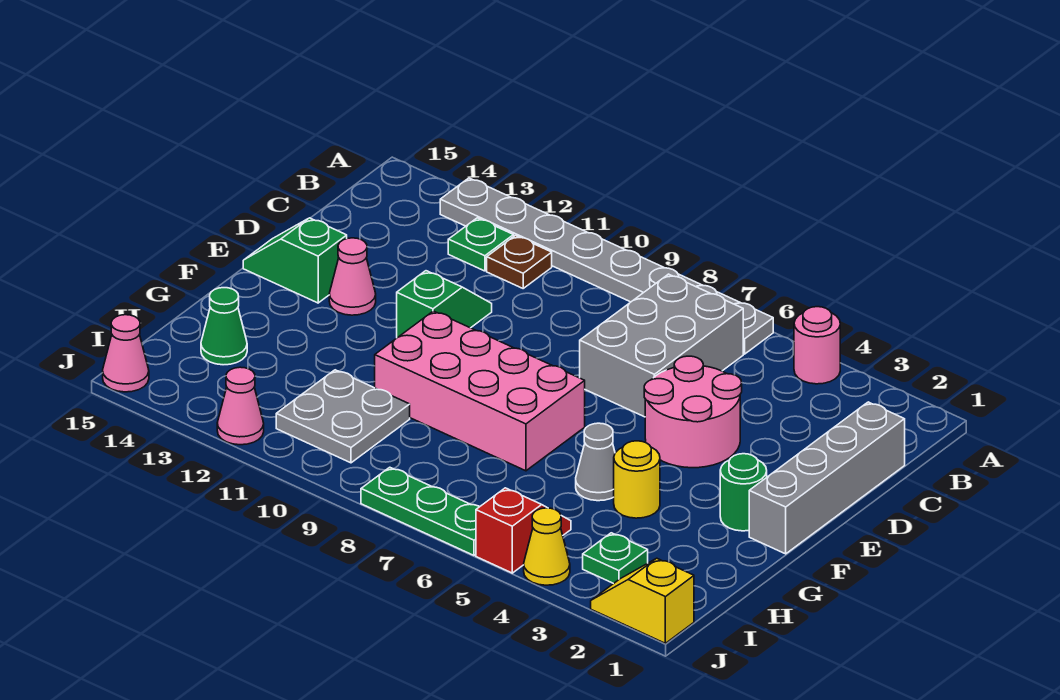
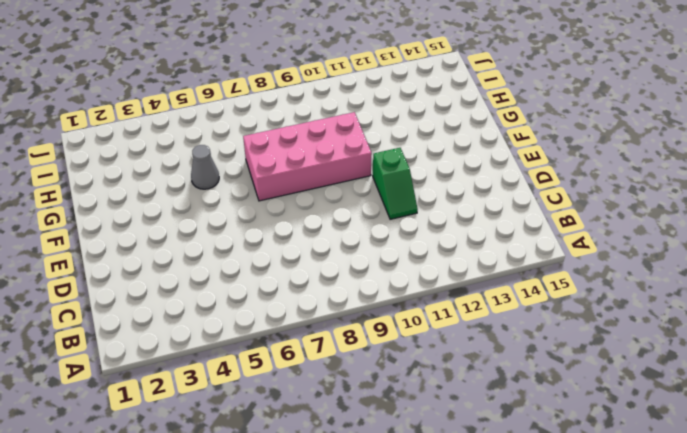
none -> pink 1x1 round brick [794,307,840,384]
none -> grey 1x8 plate [440,178,773,354]
none -> grey 2x3 brick [580,274,743,417]

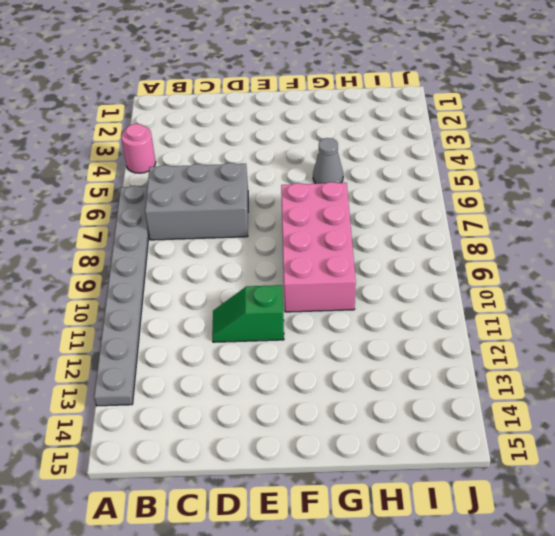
none -> brown 1x1 plate [487,236,552,288]
none -> green 1x1 plate [448,218,514,271]
none -> grey 1x4 brick [749,402,905,554]

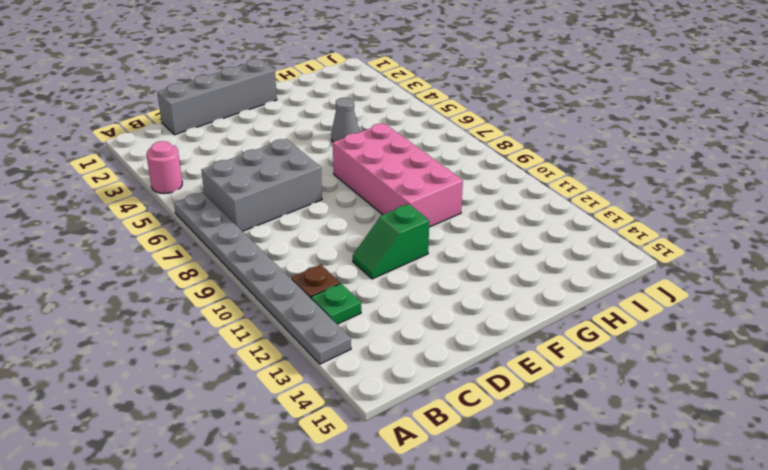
none -> pink 2x2 round brick [644,356,742,468]
none -> pink 1x1 cone [329,238,376,315]
none -> green 1x2 slope [243,218,347,303]

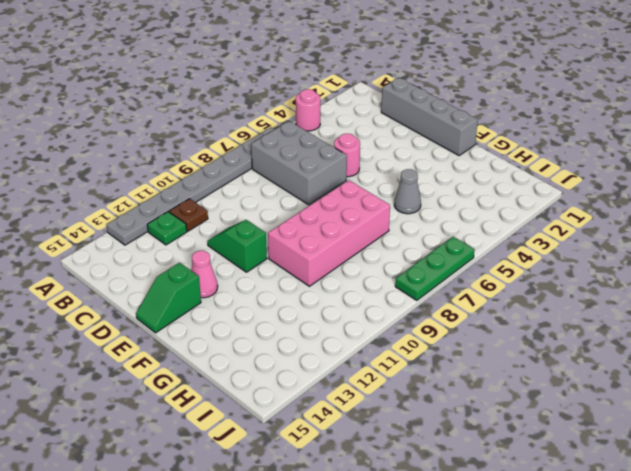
pink 1x1 round brick [334,134,360,177] -> pink 2x2 round brick [644,356,742,468]
none -> green 1x1 round brick [720,454,767,531]
none -> yellow 1x1 round brick [614,441,660,518]
none -> grey 2x2 plate [276,370,410,463]

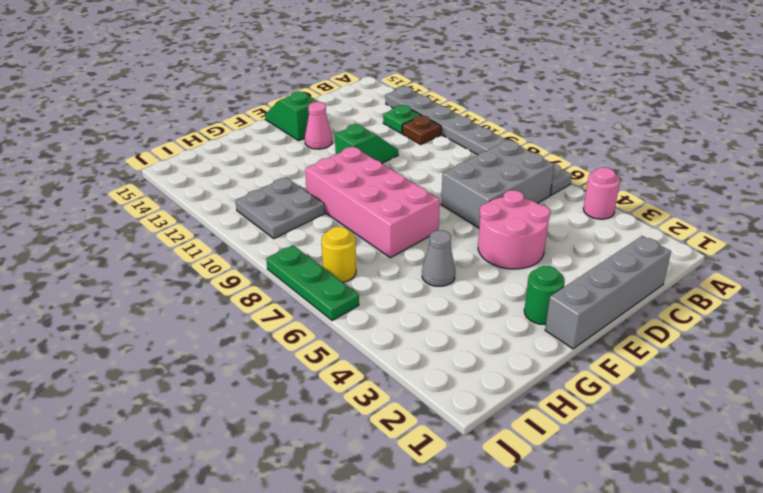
yellow 1x1 round brick [321,227,356,282] -> yellow 1x1 round brick moved to [614,441,660,518]
none -> green 1x1 cone [201,288,247,365]
none -> green 1x1 plate [583,533,648,584]
none -> red 1x2 slope [476,488,571,573]

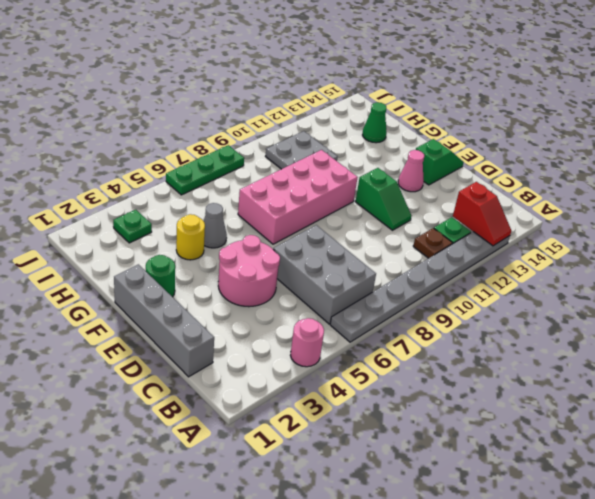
red 1x2 slope [453,182,511,246] -> red 1x2 slope moved to [476,488,571,573]
none -> yellow 1x2 slope [591,558,694,643]
none -> yellow 1x1 cone [524,508,570,585]
none -> pink 1x1 cone [217,367,264,445]

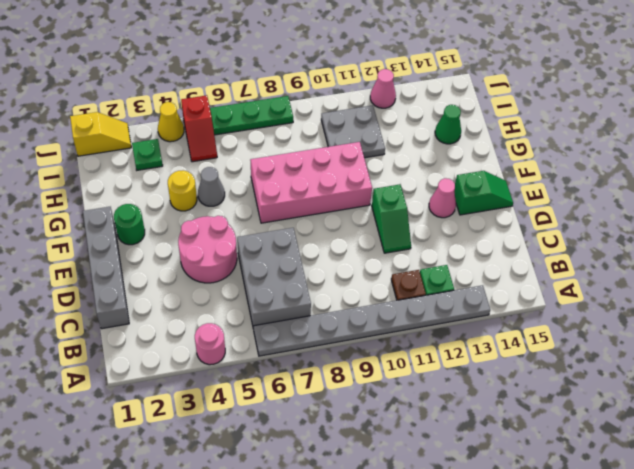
none -> pink 1x1 cone [103,315,149,392]

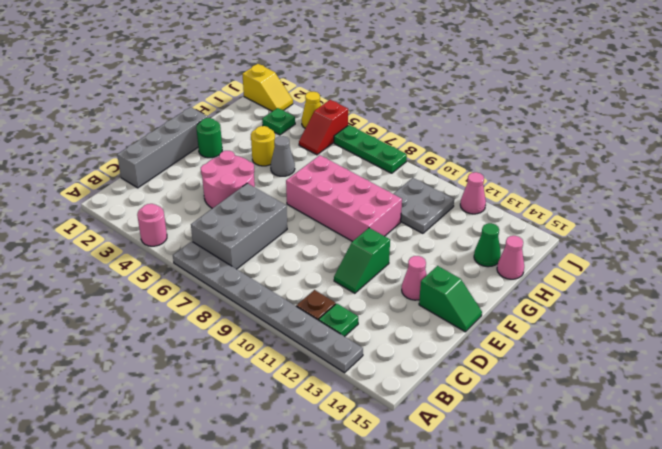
pink 1x1 cone [497,236,524,279] -> pink 1x1 cone moved to [103,315,149,392]

